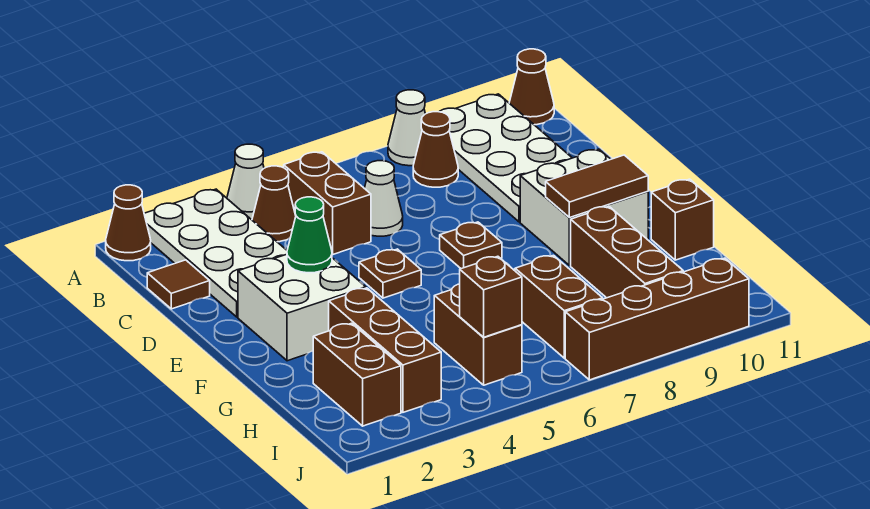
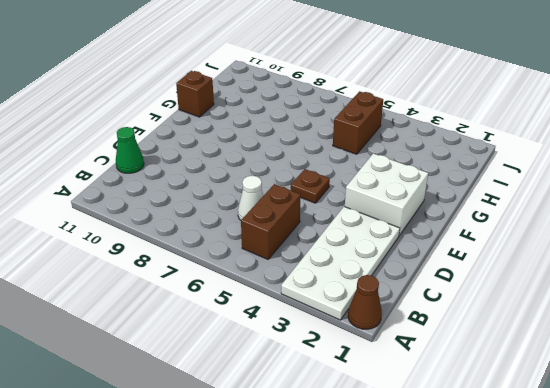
green 1x1 cone [116,127,144,173] -> green 1x1 cone moved to [287,197,332,273]
none -> white 1x1 cone [227,144,264,220]
none -> white 1x1 cone [388,90,425,166]
none -> white 2x4 plate [439,94,572,222]

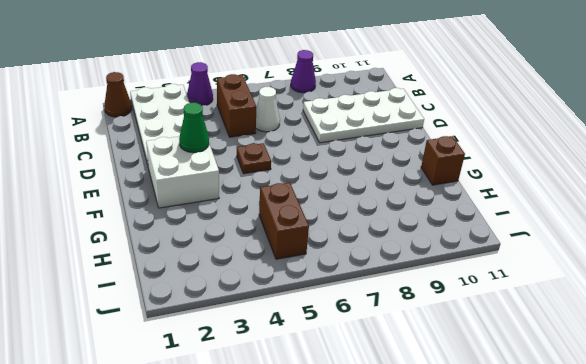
purple 1x1 cone [187,62,213,106] -> white 1x1 cone [227,144,264,220]
purple 1x1 cone [291,50,316,93] -> white 1x1 cone [388,90,425,166]
white 2x4 plate [303,88,424,143] -> white 2x4 plate turned to [439,94,572,222]
none -> brown 1x1 cone [509,49,554,125]
none -> brown 1x1 cone [252,166,296,242]
none -> brown 1x1 cone [413,112,458,187]

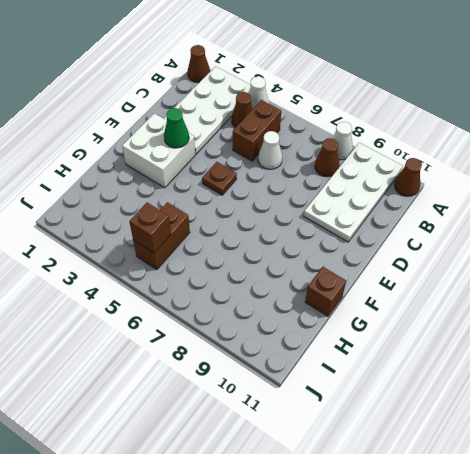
none -> brown 1x1 tile [147,260,210,309]
none -> brown 1x1 plate [440,222,502,269]
none -> white 2x2 brick [520,149,648,266]

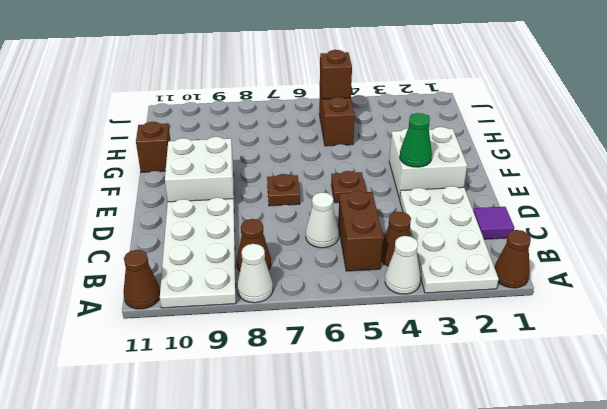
purple 1x1 tile [473,207,514,239] -> brown 1x1 tile [147,260,210,309]
none -> brown 1x3 brick [329,288,441,412]
none -> brown 1x3 brick [571,206,683,298]
none -> brown 1x2 brick [313,323,401,426]

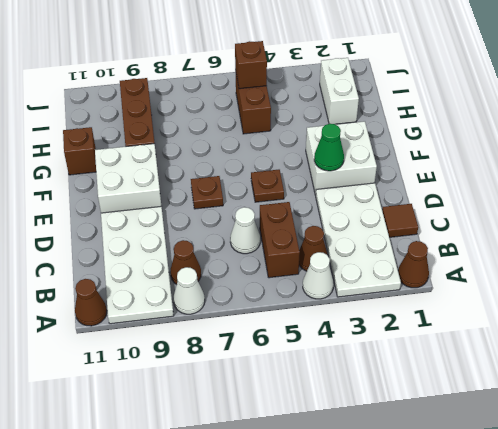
white 1x2 brick [320,58,359,124] -> brown 1x2 brick [313,323,401,426]
none -> brown 1x3 brick [329,288,441,412]
none -> brown 1x2 brick [515,255,603,358]
none -> brown 1x4 brick [565,258,749,380]

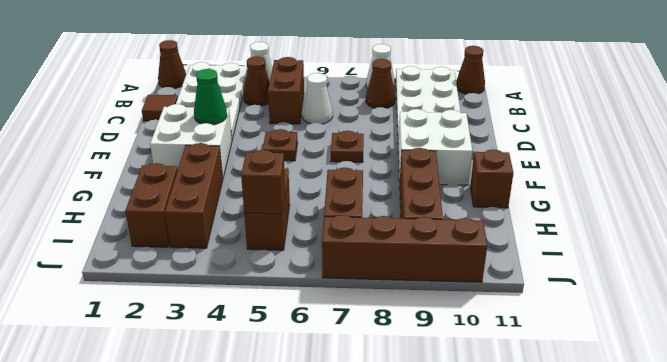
none -> brown 1x2 tile [546,155,648,218]

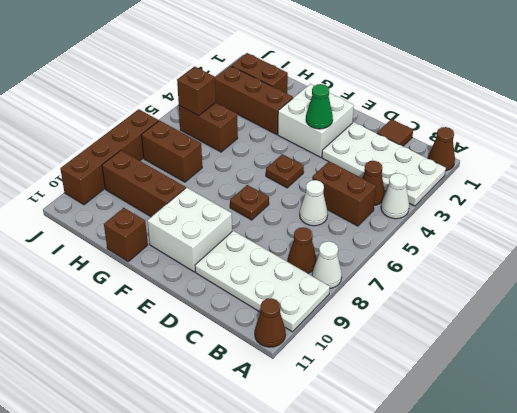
none -> brown 1x2 tile [546,155,648,218]

